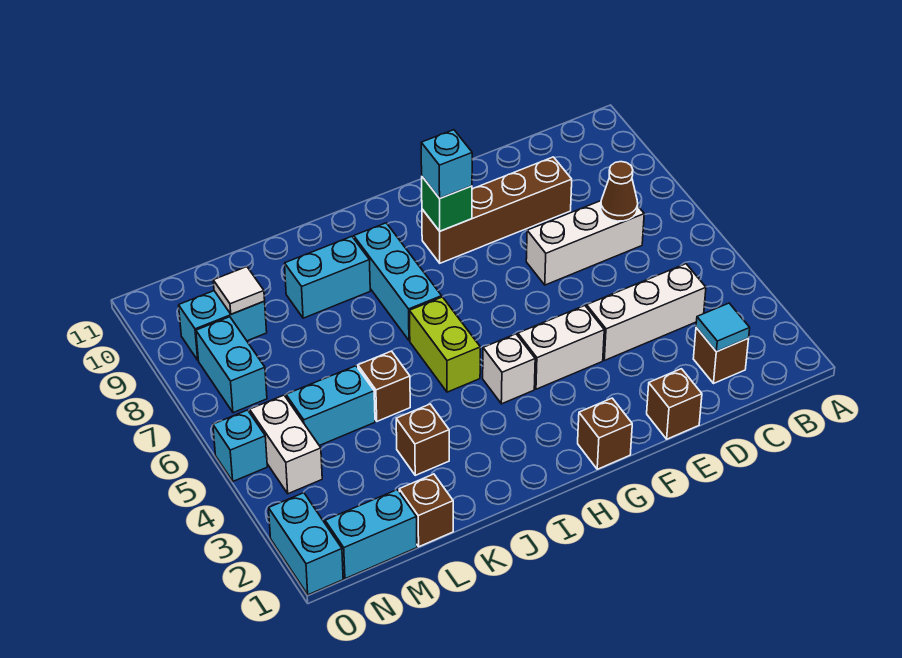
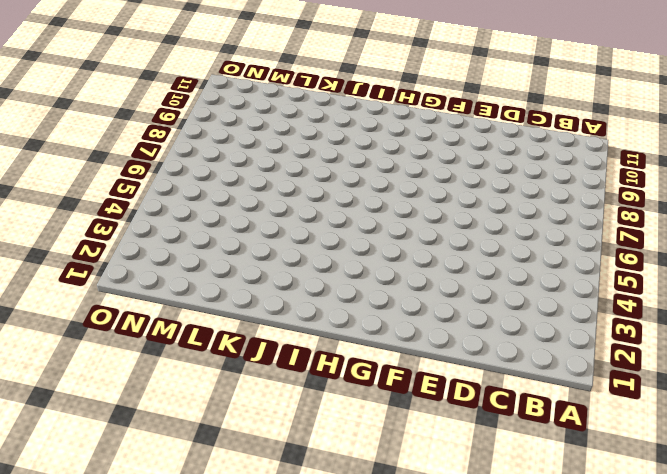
none -> brown 1x1 brick [693,328,749,383]
none -> white 1x3 brick [587,264,706,361]
none -> white 1x3 brick [526,201,644,285]

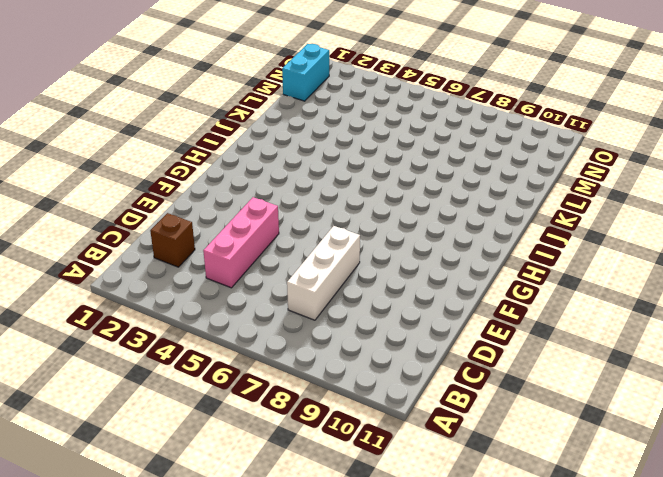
pink 1x3 brick [203,197,279,288] -> white 1x3 brick [587,264,706,361]
none -> brown 1x4 brick [422,157,572,263]
none -> brown 1x1 brick [647,369,702,439]
none -> white 1x2 brick [518,306,604,389]

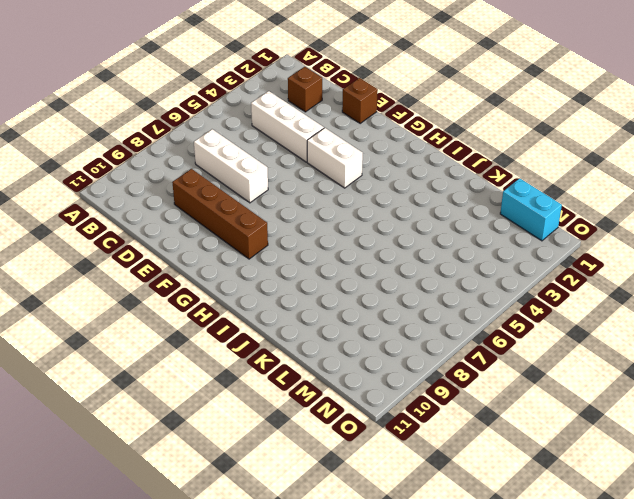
none -> brown 1x1 brick [578,398,632,469]
none -> white 1x1 brick [483,334,535,404]
none -> lime 1x2 brick [409,297,480,392]

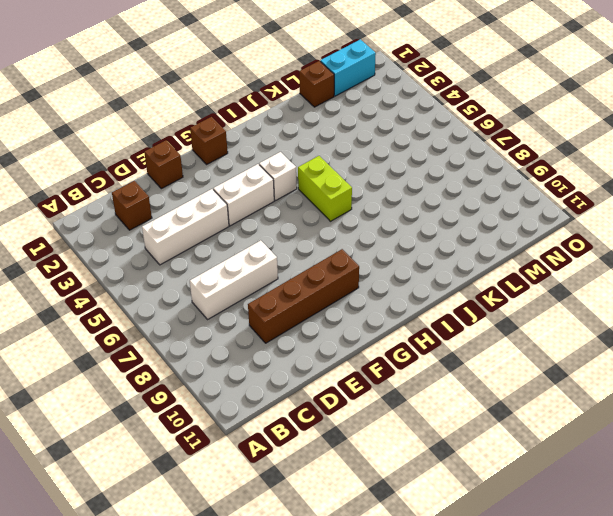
none -> cyan 1x3 brick [354,223,442,341]
none -> cyan 1x2 brick [285,236,370,318]
none -> brown 1x1 brick [396,404,449,475]

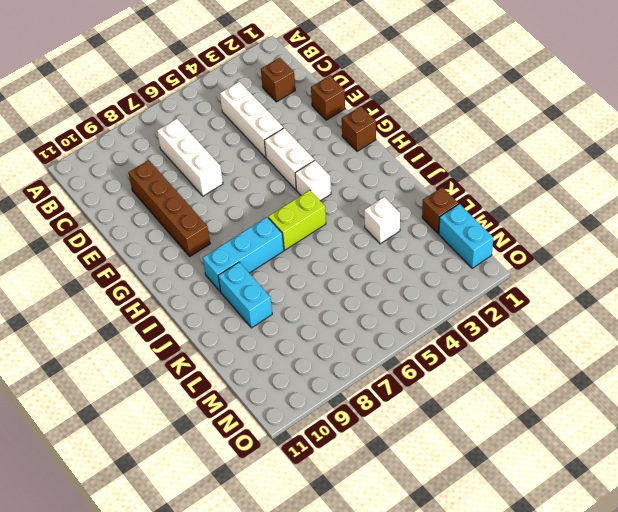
white 1x1 brick [364,197,400,244] -> brown 1x1 brick [396,404,449,475]
none -> brown 1x1 brick [358,351,410,421]
none -> cyan 1x2 brick [286,366,375,446]
none -> cyan 1x2 brick [179,291,267,360]

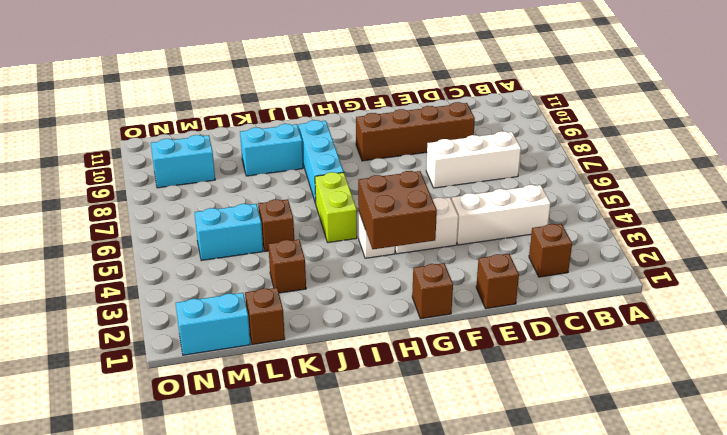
brown 2x2 brick [358,171,437,249] -> none
none -> white 1x2 brick [250,395,322,494]
none -> cyan 1x2 brick [196,317,267,413]
none -> cyan 1x2 brick [269,493,343,595]

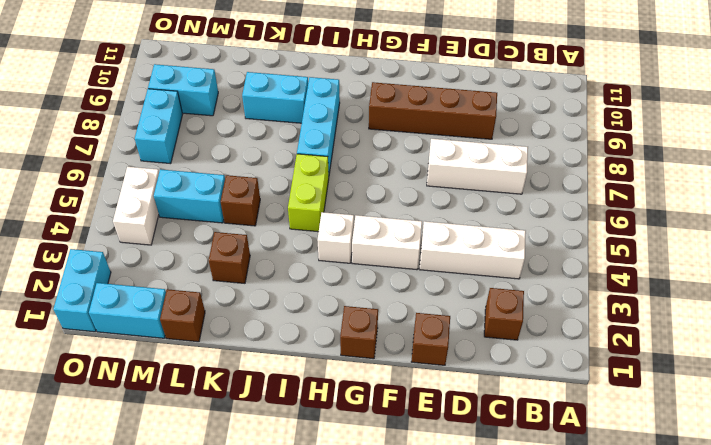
none -> cyan 1x1 brick [213,410,267,481]
none -> cyan 1x1 tile [696,303,750,352]
none -> brown 1x1 cone [601,162,638,221]

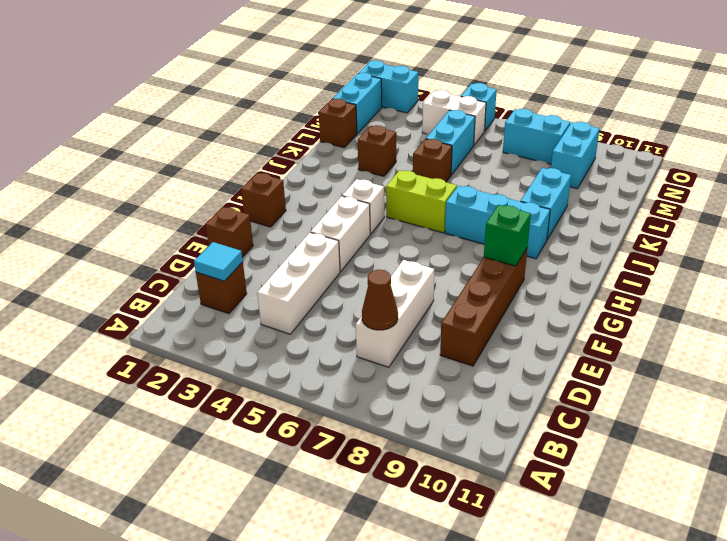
none -> white 1x1 tile [213,267,265,314]
none -> cyan 1x1 brick [421,130,472,198]

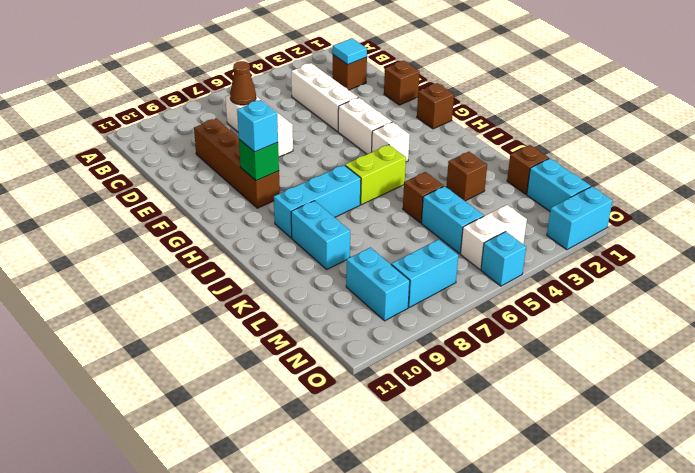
none -> white 1x1 tile [213,267,265,314]

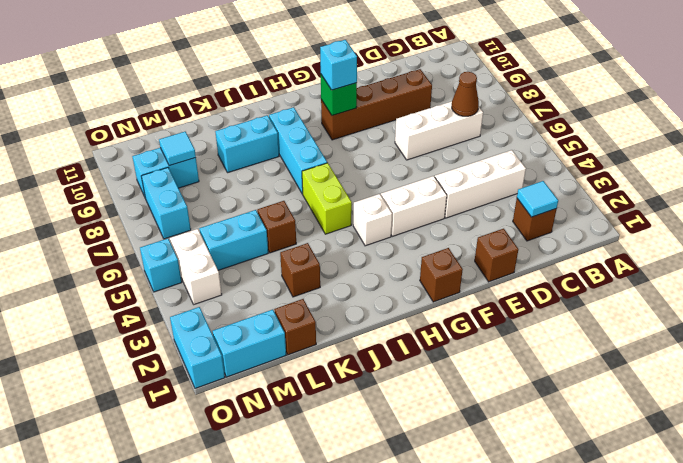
cyan 1x1 tile [159,132,196,166] -> white 1x1 tile [213,267,265,314]

